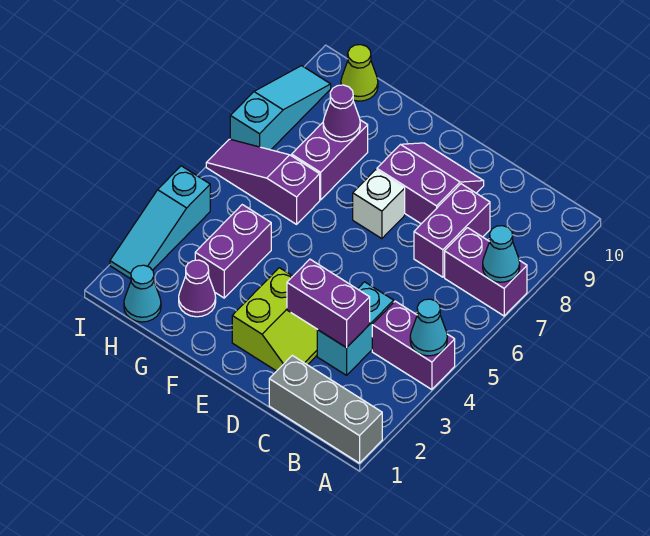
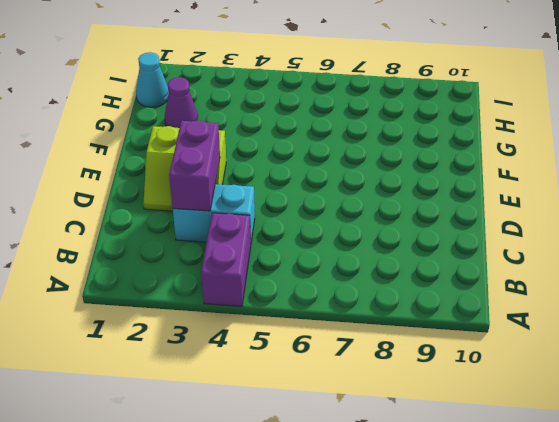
none -> grey 1x3 brick [269,355,382,463]
none -> purple 1x2 brick [445,228,527,316]
none -> purple 1x2 brick [414,184,490,277]

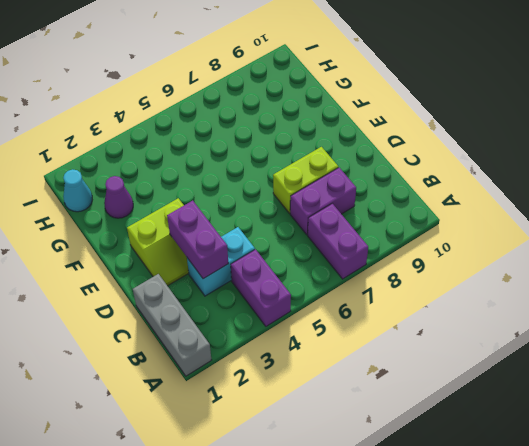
lime 1x2 brick [273,147,338,213] -> purple 2x2 slope [377,143,484,224]
none -> white 1x1 brick [353,170,405,239]
none -> purple 1x2 brick [195,205,271,298]
none -> purple 1x3 slope [206,139,320,224]

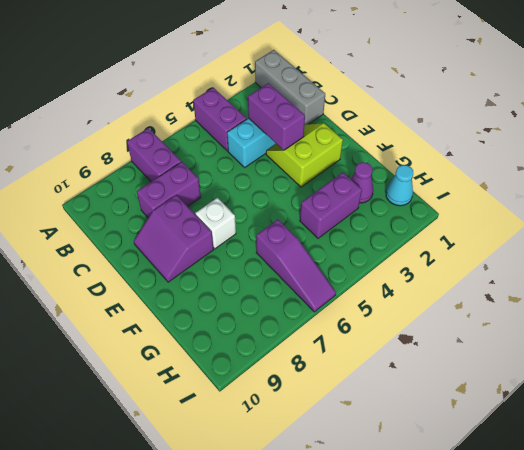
none -> purple 1x2 brick [292,120,368,200]
none -> lime 1x1 cone [341,45,378,101]
none -> cyan 1x3 slope [110,166,210,279]

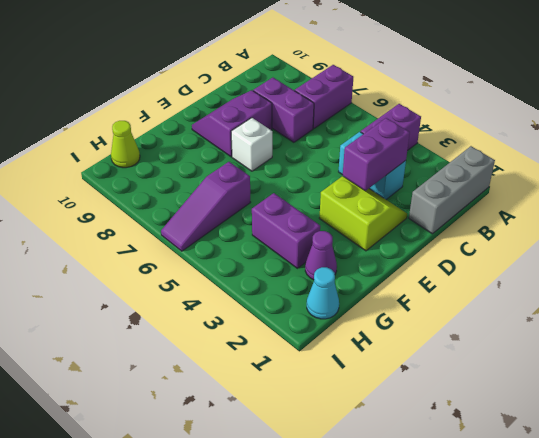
none -> purple 1x2 brick [292,120,368,200]
none -> cyan 1x3 slope [110,166,210,279]
none -> cyan 1x3 slope [230,66,331,150]

